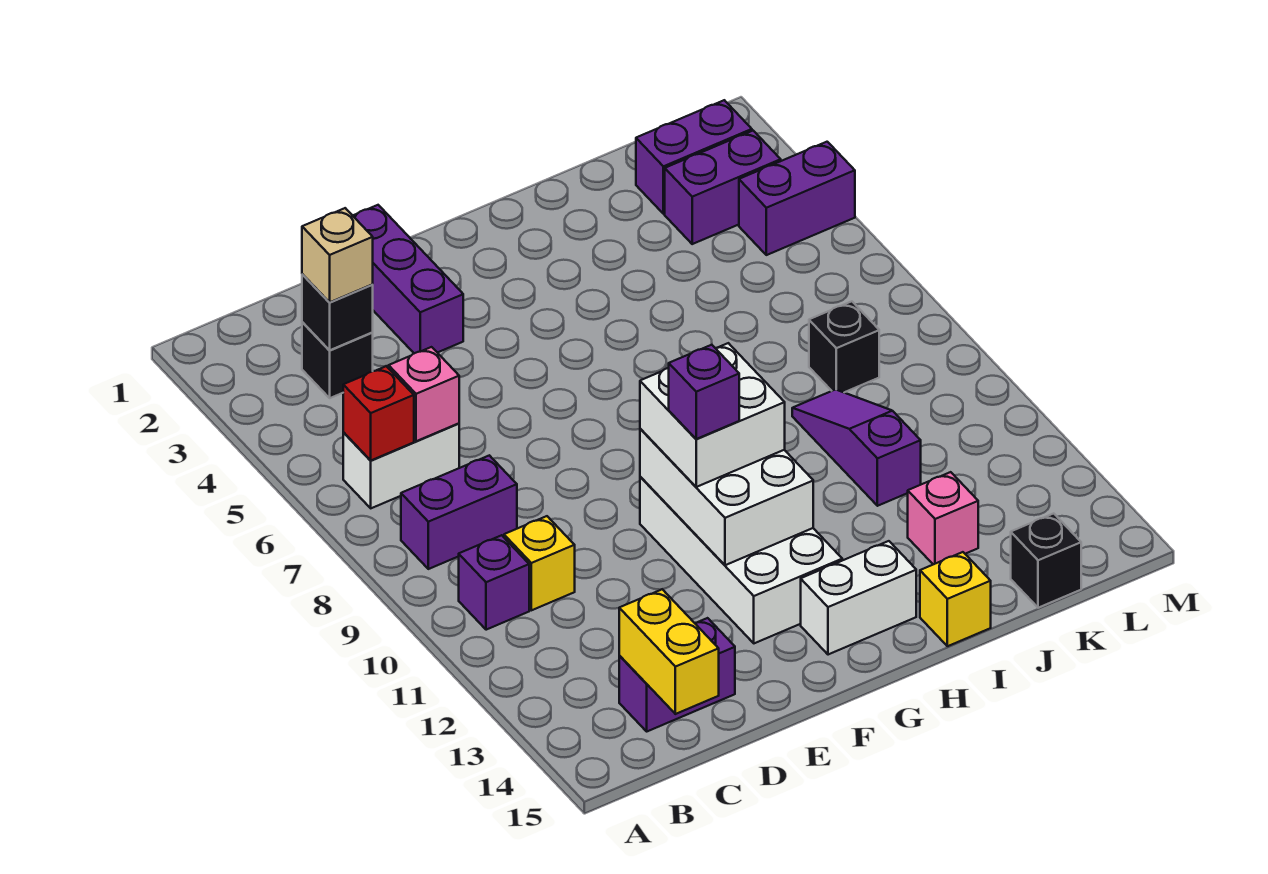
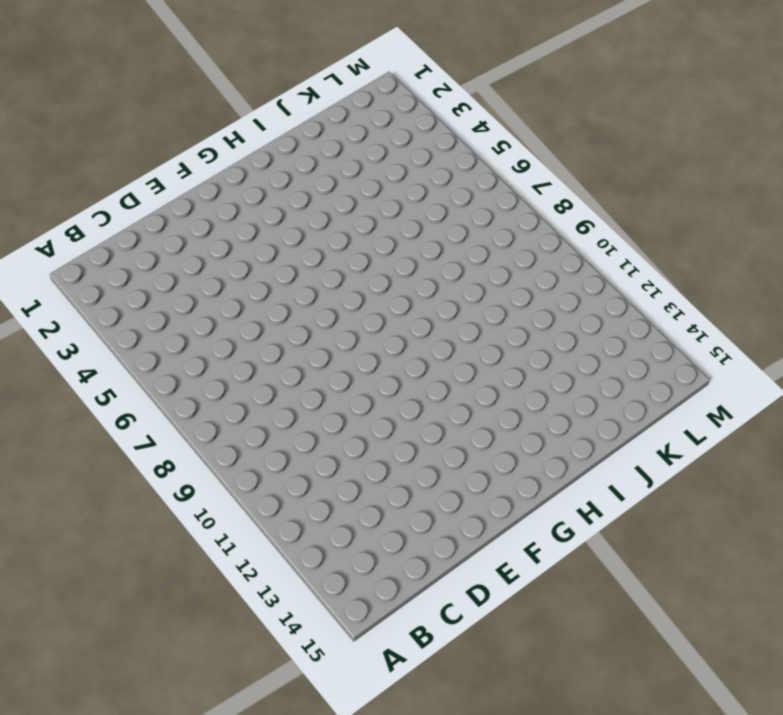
none -> white 1x2 brick [343,423,459,508]
none -> purple 1x2 brick [401,455,517,569]
none -> purple 1x1 brick [459,535,529,630]

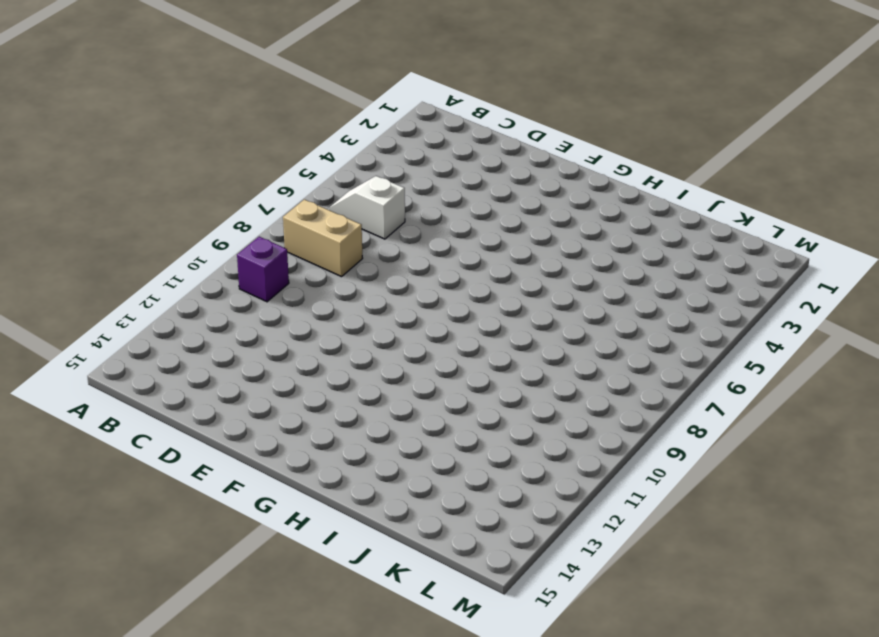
white 1x2 slope [328,176,405,239] -> white 1x2 brick [343,423,459,508]
tan 1x2 brick [283,199,363,277] -> purple 1x2 brick [401,455,517,569]
none -> black 1x1 brick [302,322,373,398]
none -> yellow 1x1 brick [504,516,575,610]
none -> purple 1x2 brick [619,618,735,731]

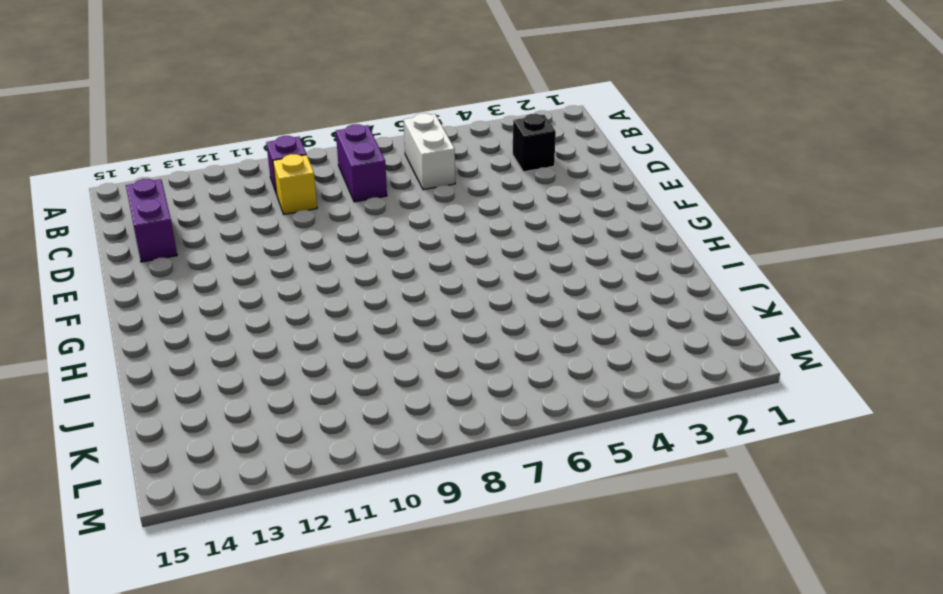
none -> purple 1x3 brick [353,205,463,353]
none -> white 2x4 brick [640,477,842,643]
none -> white 1x2 brick [801,541,916,655]

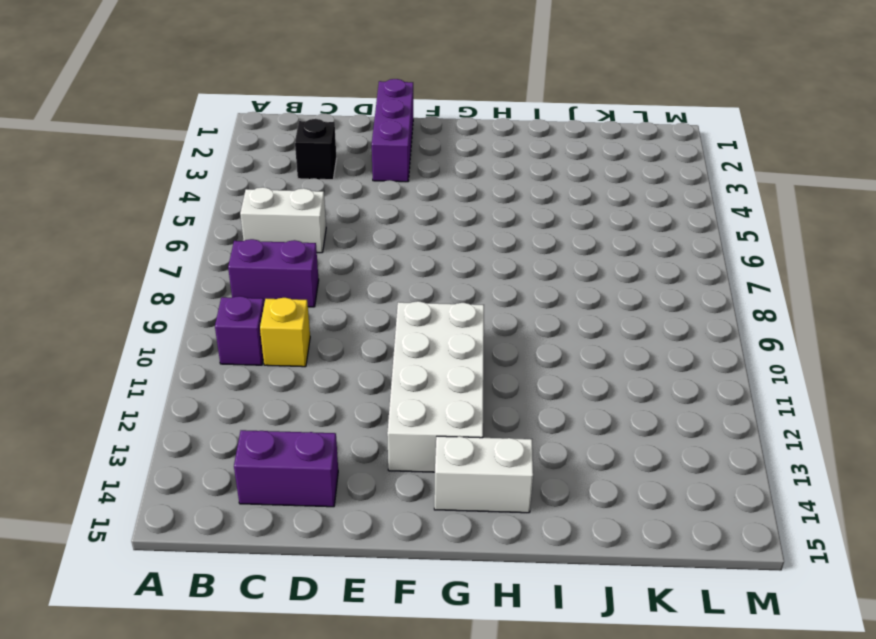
none -> yellow 1x1 brick [920,552,991,646]
none -> purple 1x3 slope [792,390,921,506]
none -> pink 1x1 brick [908,472,978,564]

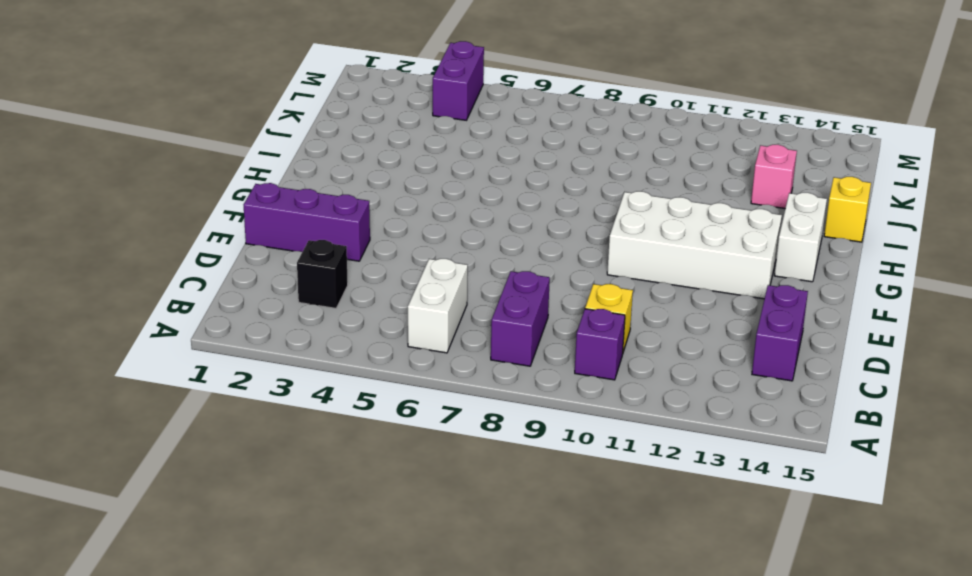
none -> purple 1x3 slope [792,390,921,506]
none -> purple 1x2 brick [636,100,752,214]
none -> purple 1x2 brick [665,131,781,244]

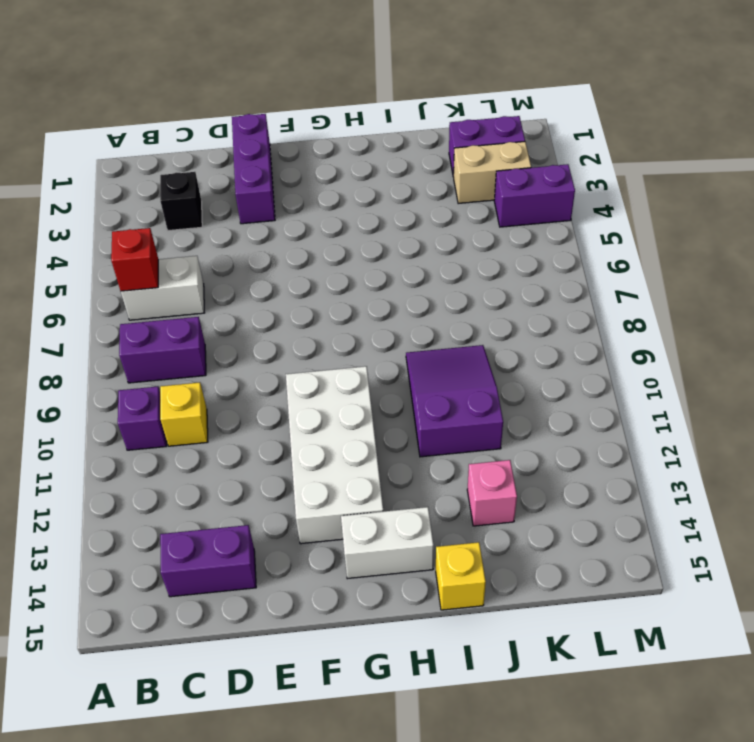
purple 2x3 slope [406,345,503,457] -> purple 1x3 slope [792,390,921,506]
tan 1x2 brick [454,142,531,204] -> purple 1x2 brick [665,131,781,244]
none -> black 1x1 brick [809,301,879,393]
none -> black 1x1 brick [1011,513,1081,608]
none -> black 1x1 brick [302,274,373,350]

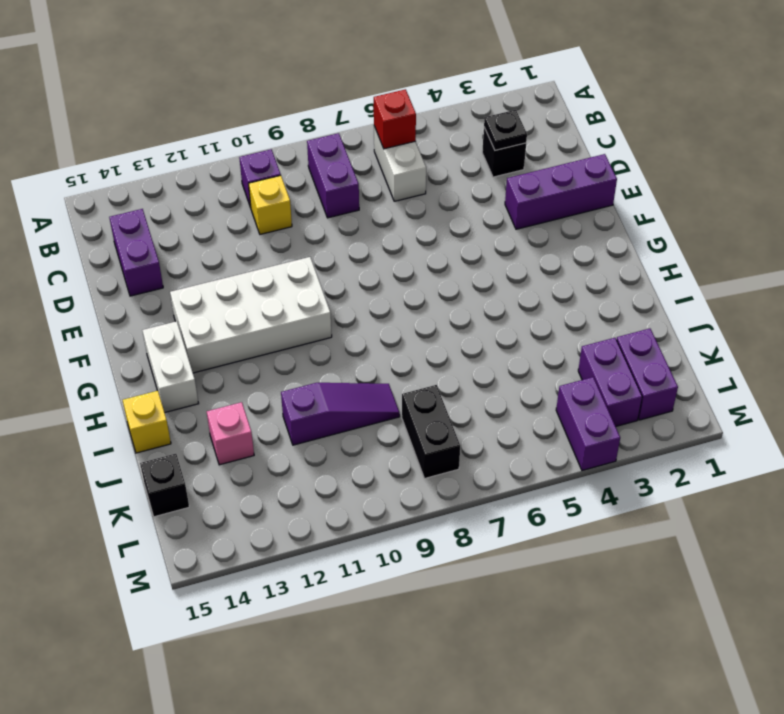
black 1x1 plate [484,110,527,150] -> black 1x1 brick [302,274,373,350]
black 1x2 brick [402,385,460,478] -> black 1x1 brick [809,301,879,393]
none -> pink 1x1 brick [389,347,459,441]
none -> yellow 1x2 brick [619,589,719,714]
none -> white 2x3 brick [640,429,813,565]

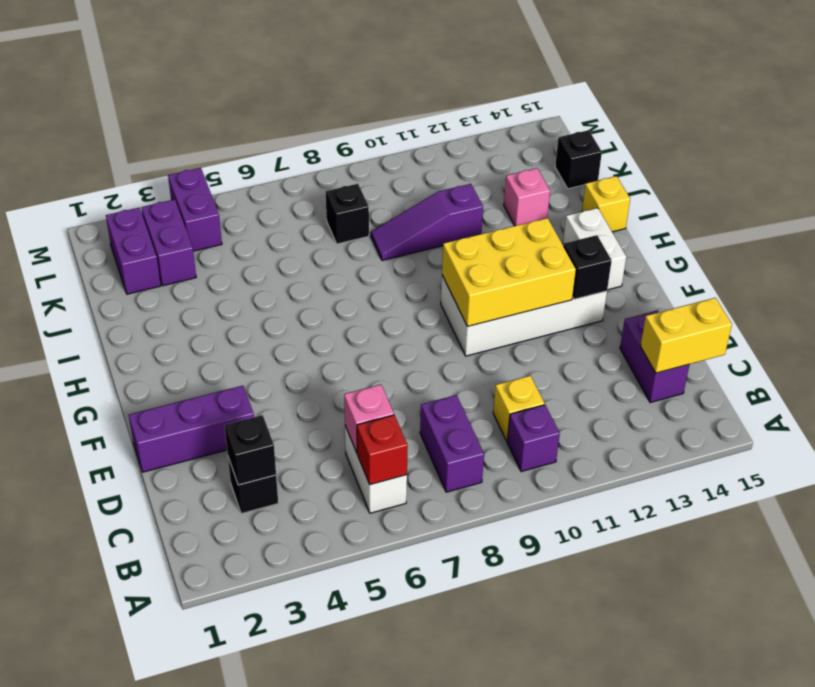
yellow 2x3 brick [442,218,576,326] -> white 2x3 brick [640,429,813,565]
black 1x1 brick [564,235,612,299] -> none
none -> tan 1x1 brick [302,208,373,302]
none -> white 2x2 brick [640,343,785,487]
none -> purple 1x1 brick [669,345,739,439]

